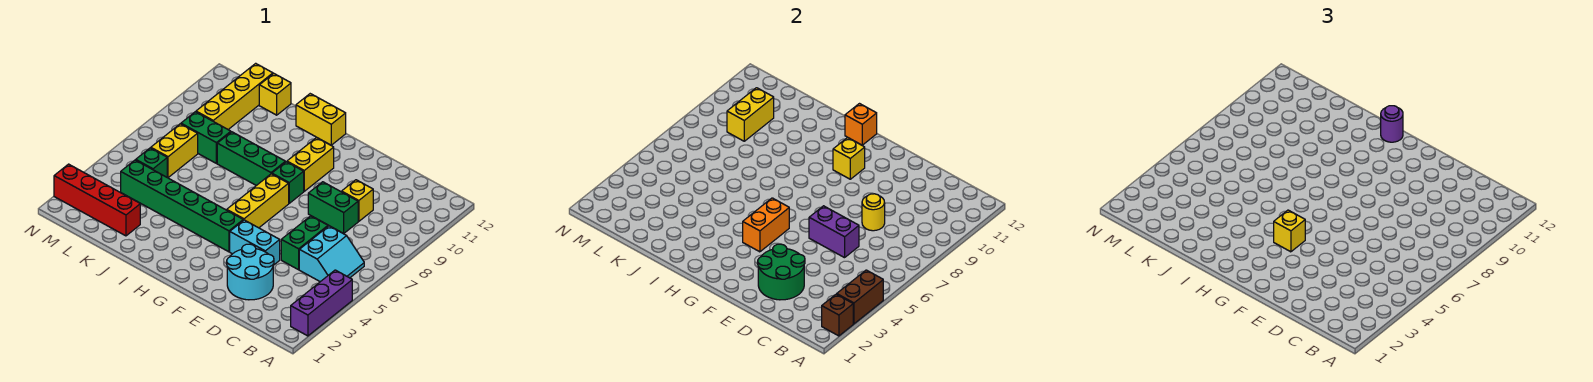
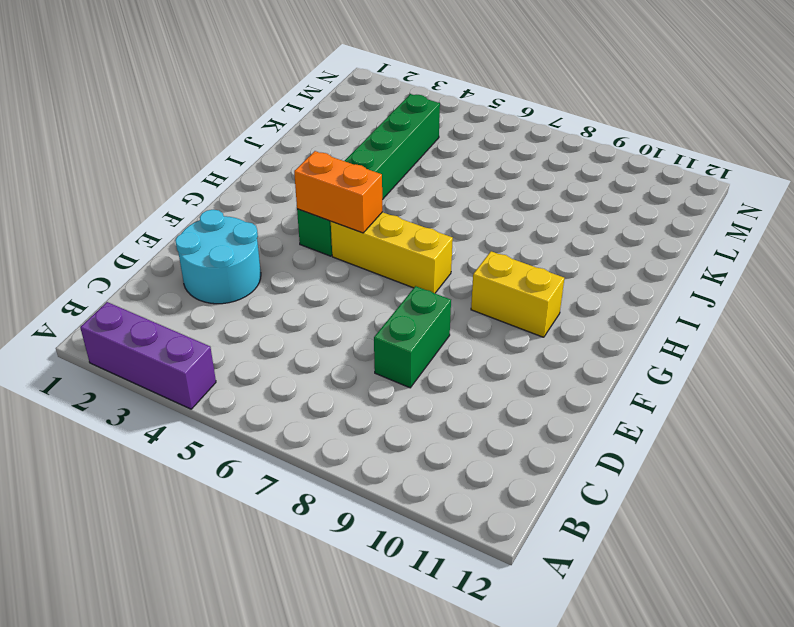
none -> cyan 2x2 slope [299,226,364,282]
none -> green 1x2 brick [281,216,328,270]
none -> yellow 1x1 brick [342,180,373,221]
none -> cyan 1x2 brick [230,220,280,265]

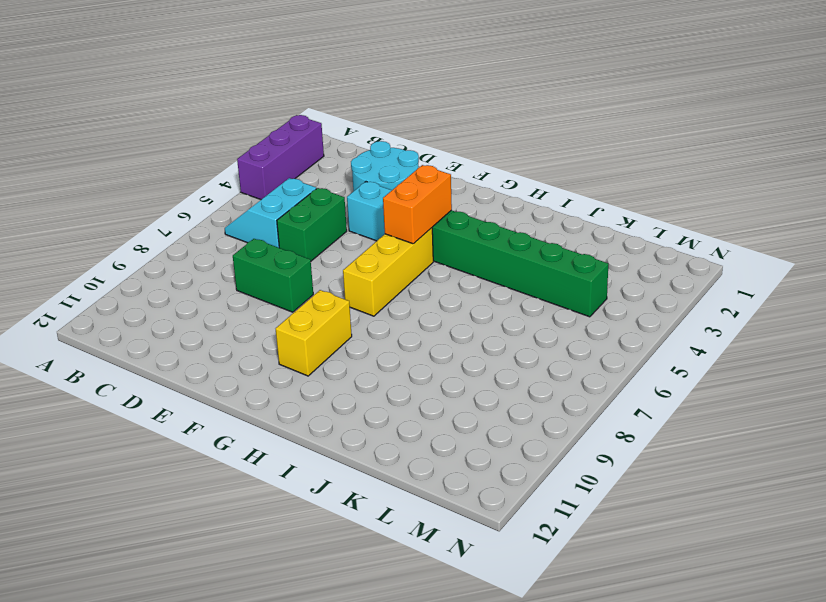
none -> yellow 1x1 brick [342,180,373,221]
none -> green 1x1 brick [272,162,304,203]
none -> green 1x3 brick [217,132,285,186]
none -> yellow 1x2 brick [296,94,346,145]

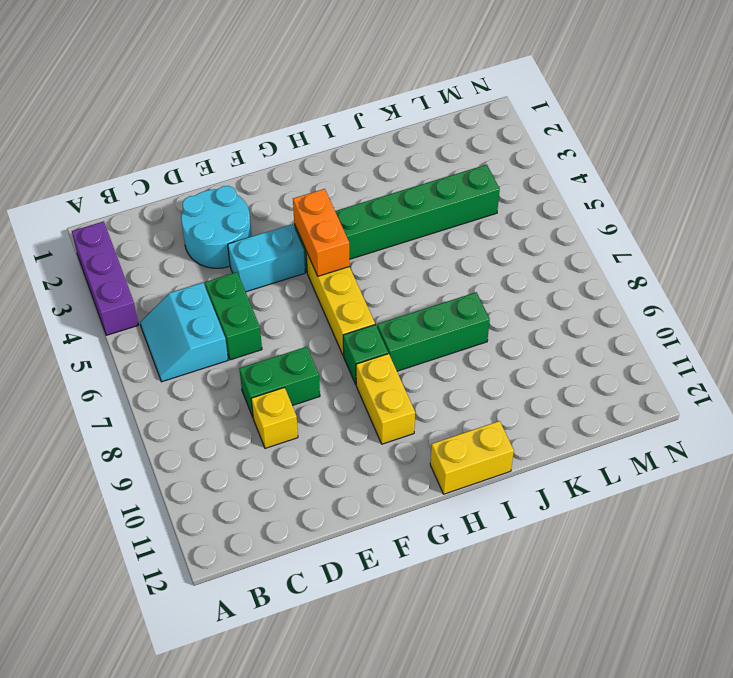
none -> red 1x4 brick [54,164,140,236]
none -> green 1x2 brick [181,112,231,163]
none -> yellow 1x1 brick [259,74,291,115]
none -> green 1x1 brick [136,148,167,177]

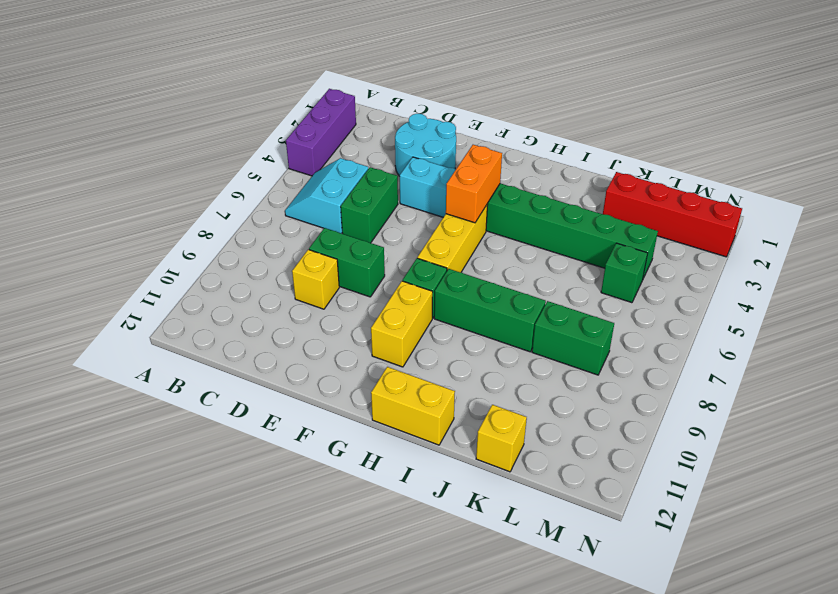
none -> yellow 1x2 brick [151,124,198,178]
none -> yellow 1x4 brick [196,63,273,129]
none -> brown 1x1 brick [822,294,853,336]
none -> brown 1x2 brick [837,270,883,324]

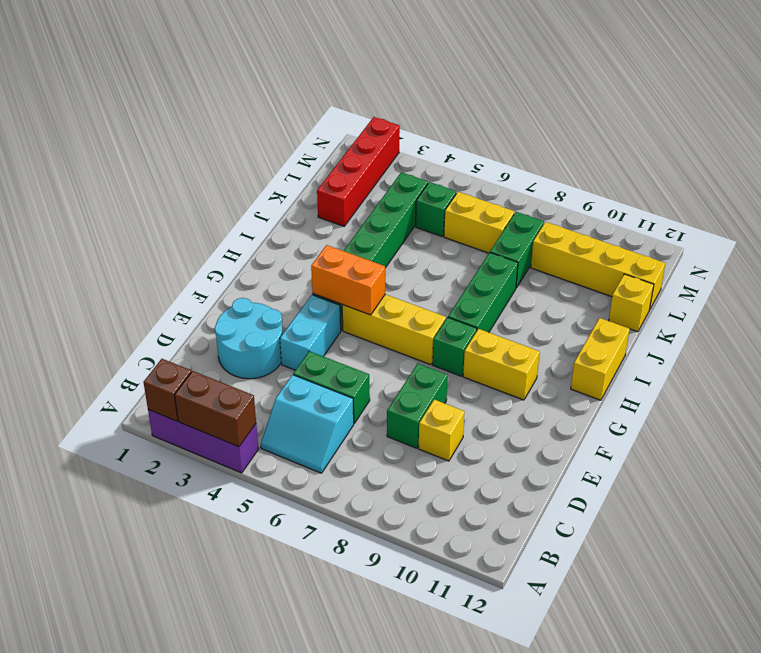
none -> green 2x2 round brick [758,244,805,300]
none -> purple 1x2 brick [809,206,859,258]
none -> yellow 1x1 round brick [862,194,885,231]
none -> yellow 1x1 brick [833,138,865,179]

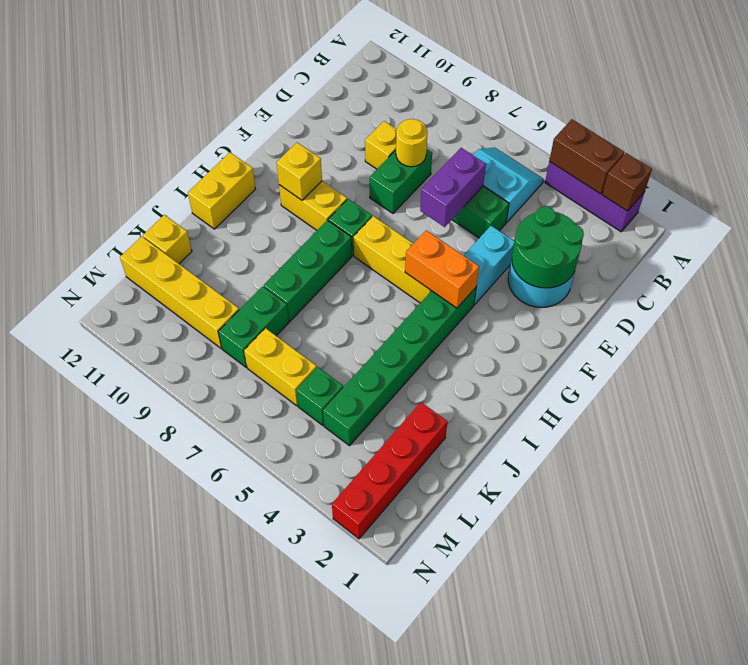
none -> orange 1x1 brick [845,104,877,145]
none -> yellow 1x2 brick [727,88,774,141]
none -> yellow 1x1 brick [1274,210,1305,252]
none -> purple 1x1 round brick [1381,106,1403,142]

